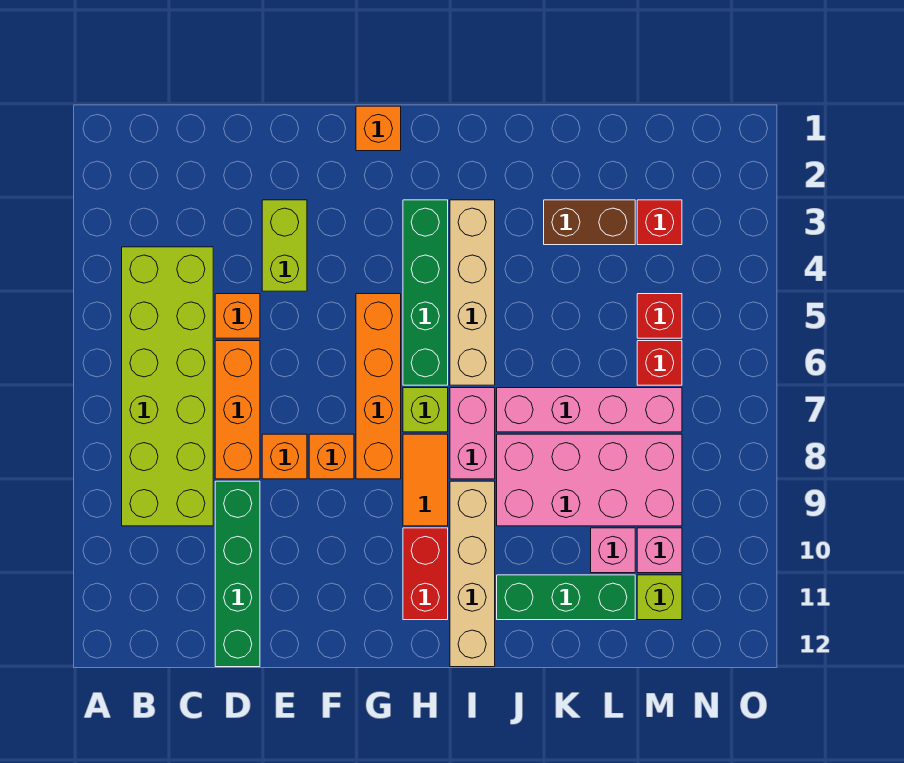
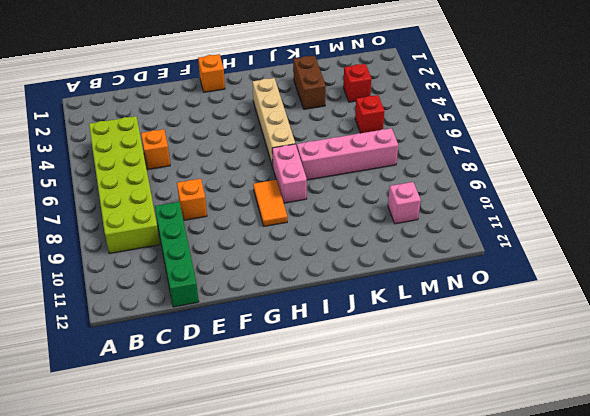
brown 1x2 brick [293,56,326,109] -> brown 1x2 brick turned to [544,200,635,245]
none -> orange 1x3 brick [215,341,260,479]
none -> lime 1x2 brick [262,200,307,291]
none -> orange 1x1 brick [309,434,354,479]

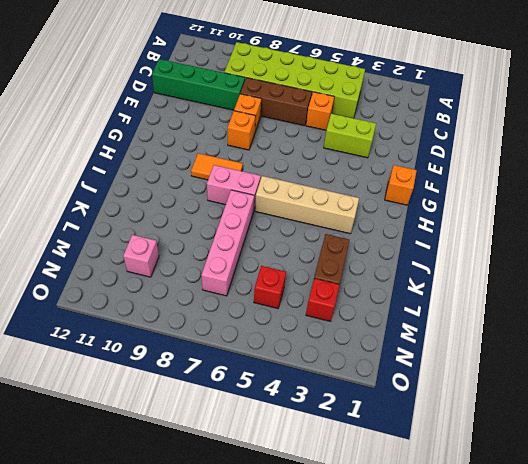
brown 1x3 brick [240,78,312,126] -> orange 1x3 brick [215,341,260,479]
none -> orange 1x4 brick [356,294,401,479]
none -> green 1x4 brick [403,200,448,385]
none -> lime 1x1 brick [403,388,448,432]

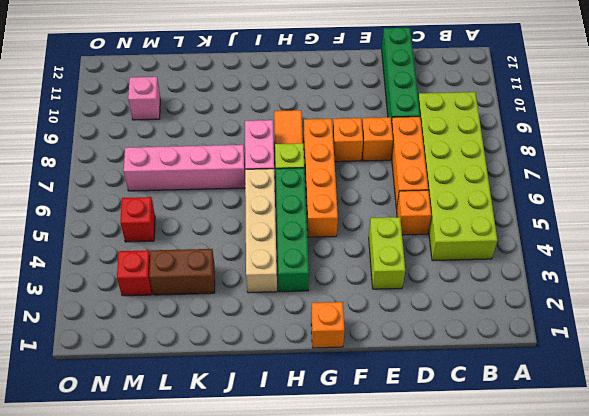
none -> red 1x2 brick [403,528,448,620]
none -> tan 1x4 brick [450,481,495,667]
none -> pink 2x4 brick [497,434,682,526]

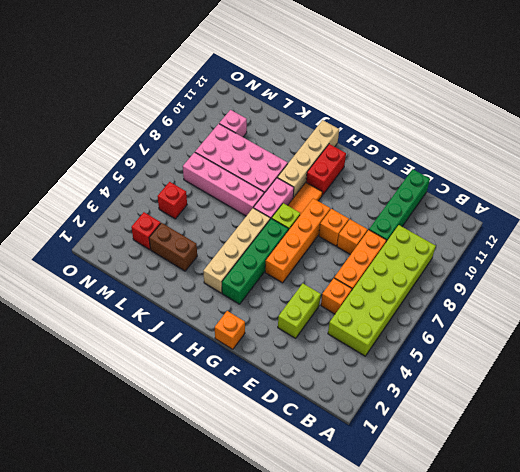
none -> green 1x3 brick [497,575,635,620]
none -> pink 1x1 brick [591,528,635,573]
none -> red 1x1 brick [637,341,682,385]

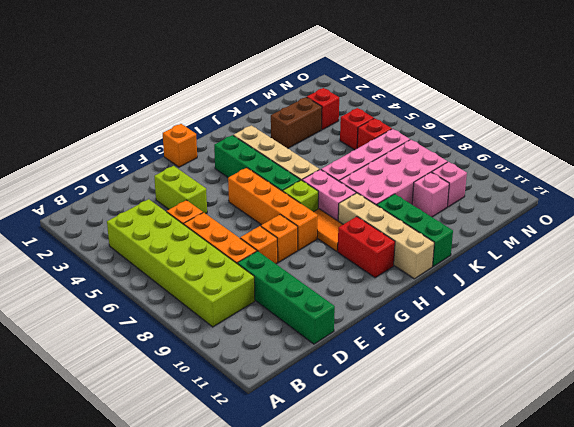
green 1x3 brick [377,194,453,266] -> green 1x3 brick turned to [497,575,635,620]
none -> lime 1x1 brick [637,575,682,620]

